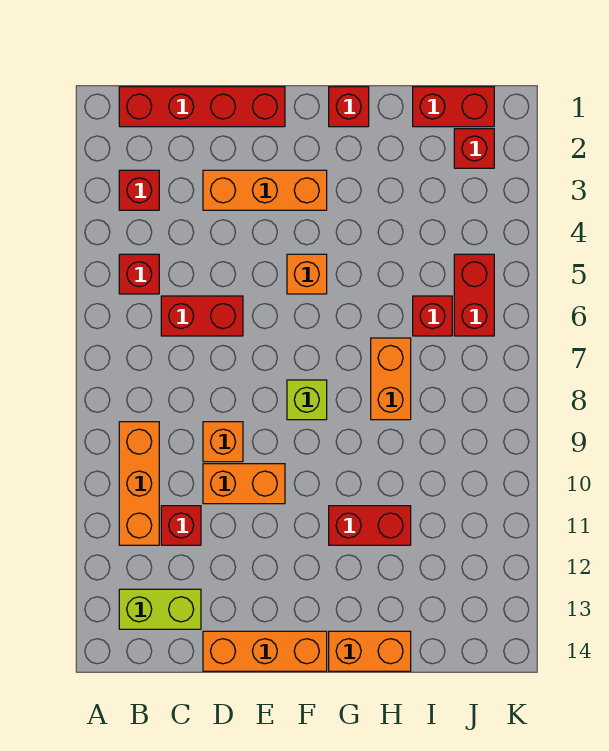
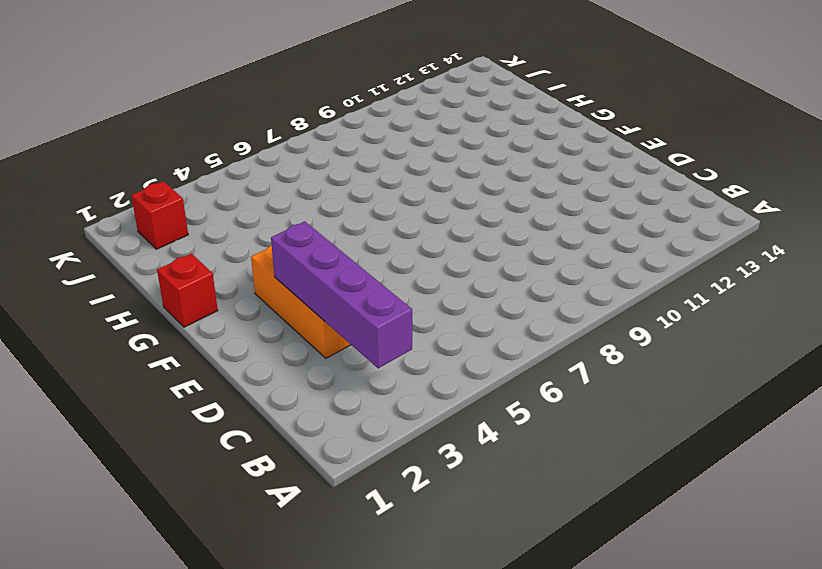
purple 1x4 brick [271,221,412,368] -> none
none -> red 1x4 brick [119,87,285,127]
none -> red 1x1 brick [119,170,159,210]
none -> red 1x1 brick [119,254,159,294]

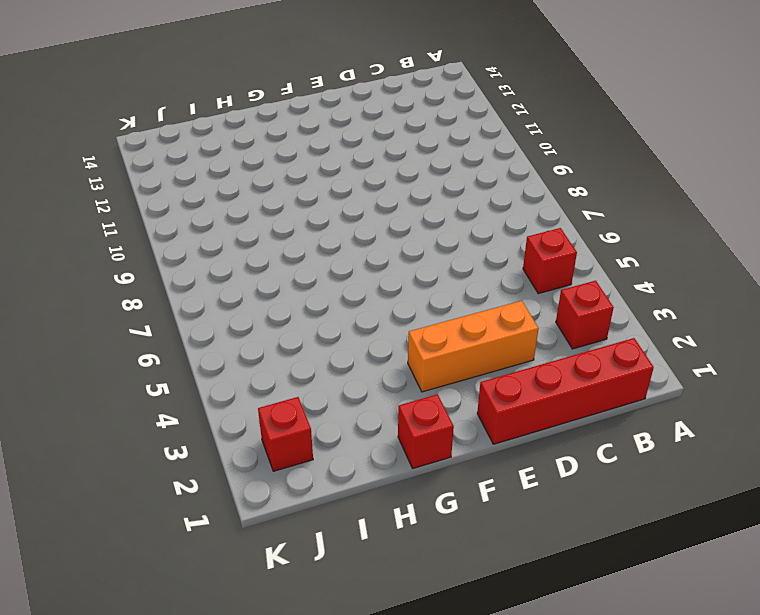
none -> orange 1x3 brick [119,422,159,545]
none -> lime 1x2 brick [119,589,201,629]
none -> red 1x2 brick [161,296,243,336]

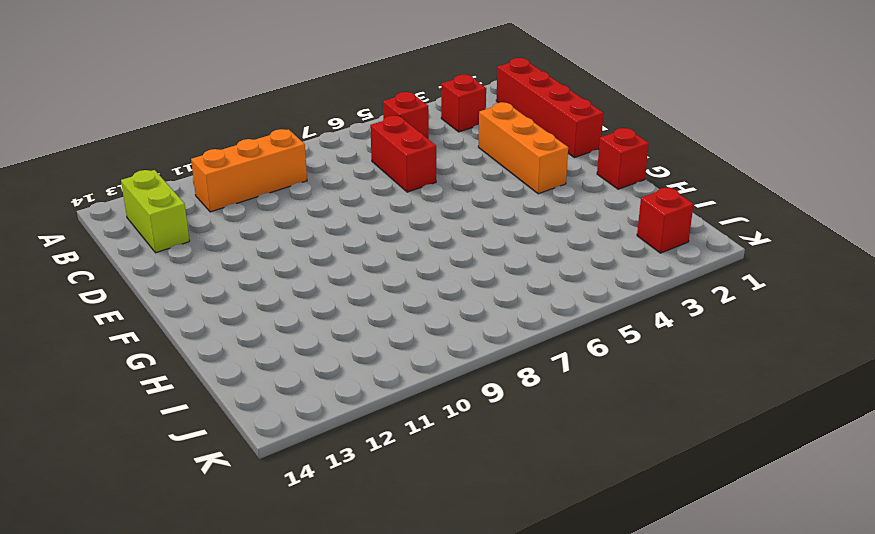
none -> red 1x1 brick [161,506,201,545]
none -> orange 1x1 brick [203,422,243,462]
none -> orange 1x2 brick [203,464,285,504]

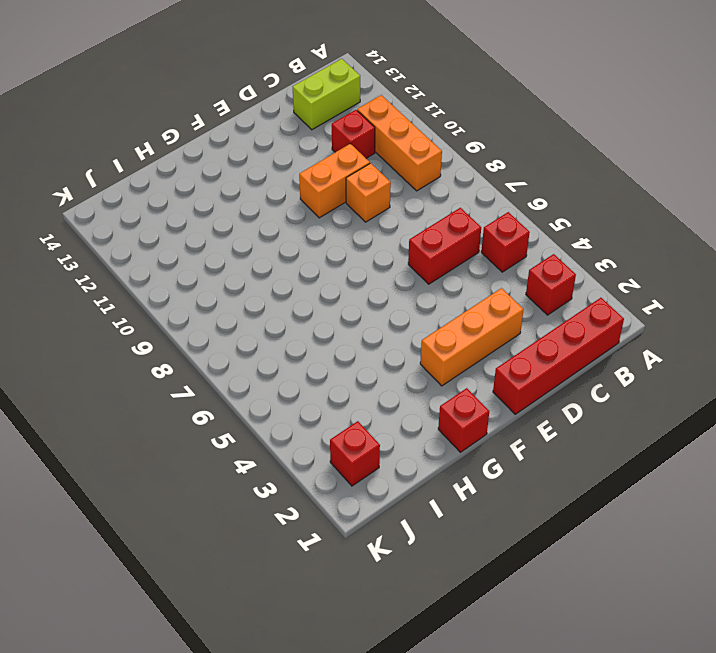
none -> orange 1x3 brick [203,631,327,671]
none -> orange 1x1 brick [287,254,327,294]
none -> lime 1x1 brick [287,380,327,420]

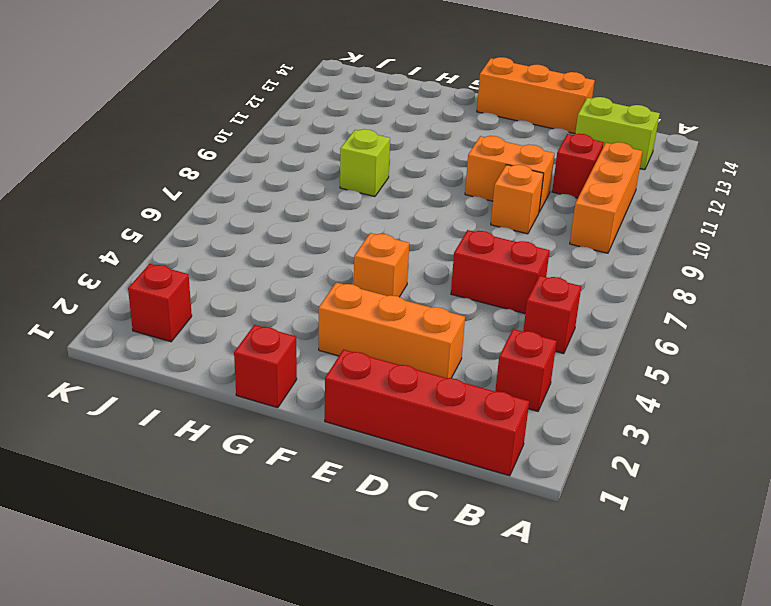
lime 1x1 brick [340,129,390,197] -> lime 1x1 brick moved to [287,380,327,420]
none -> red 1x2 brick [329,506,411,545]
none -> orange 1x2 brick [329,631,411,671]
none -> orange 1x2 brick [371,338,411,420]

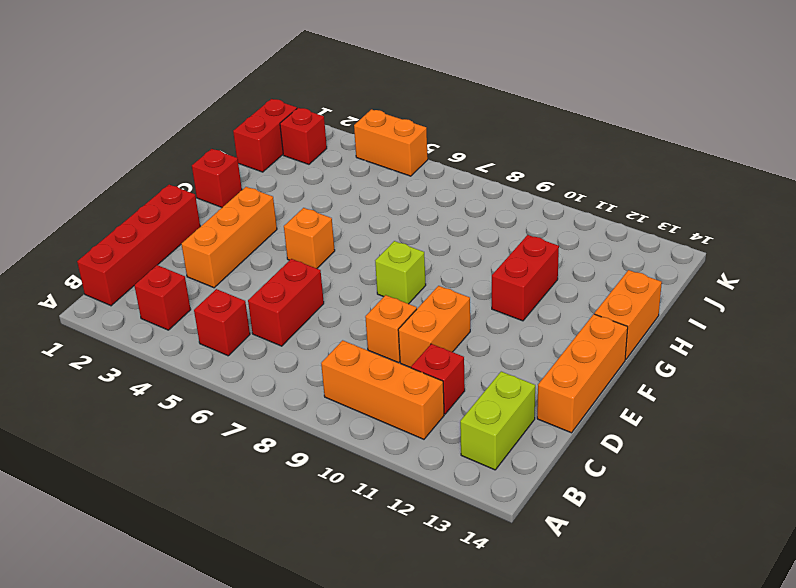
orange 1x2 brick [354,109,428,176] -> orange 1x2 brick moved to [371,338,411,420]
none -> red 1x1 brick [413,296,452,336]
none -> red 1x2 brick [454,254,494,336]

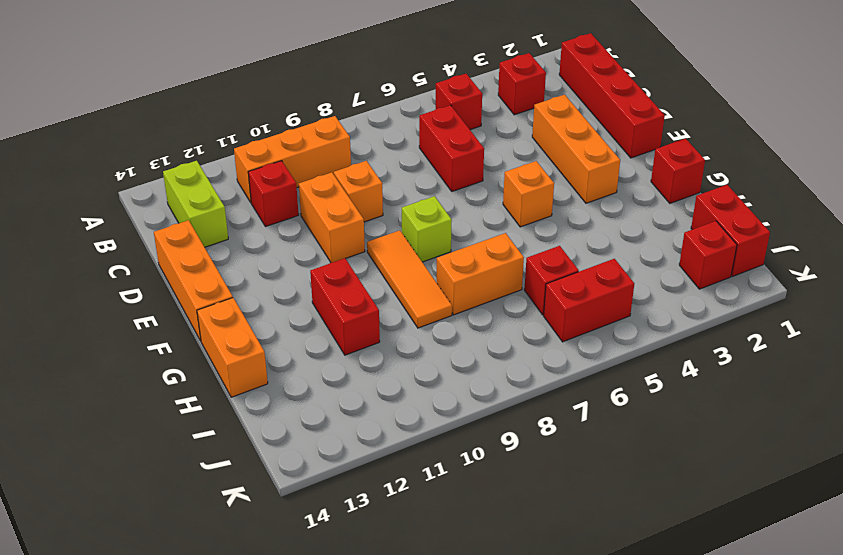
orange 1x3 tile [367,230,452,328] -> none

